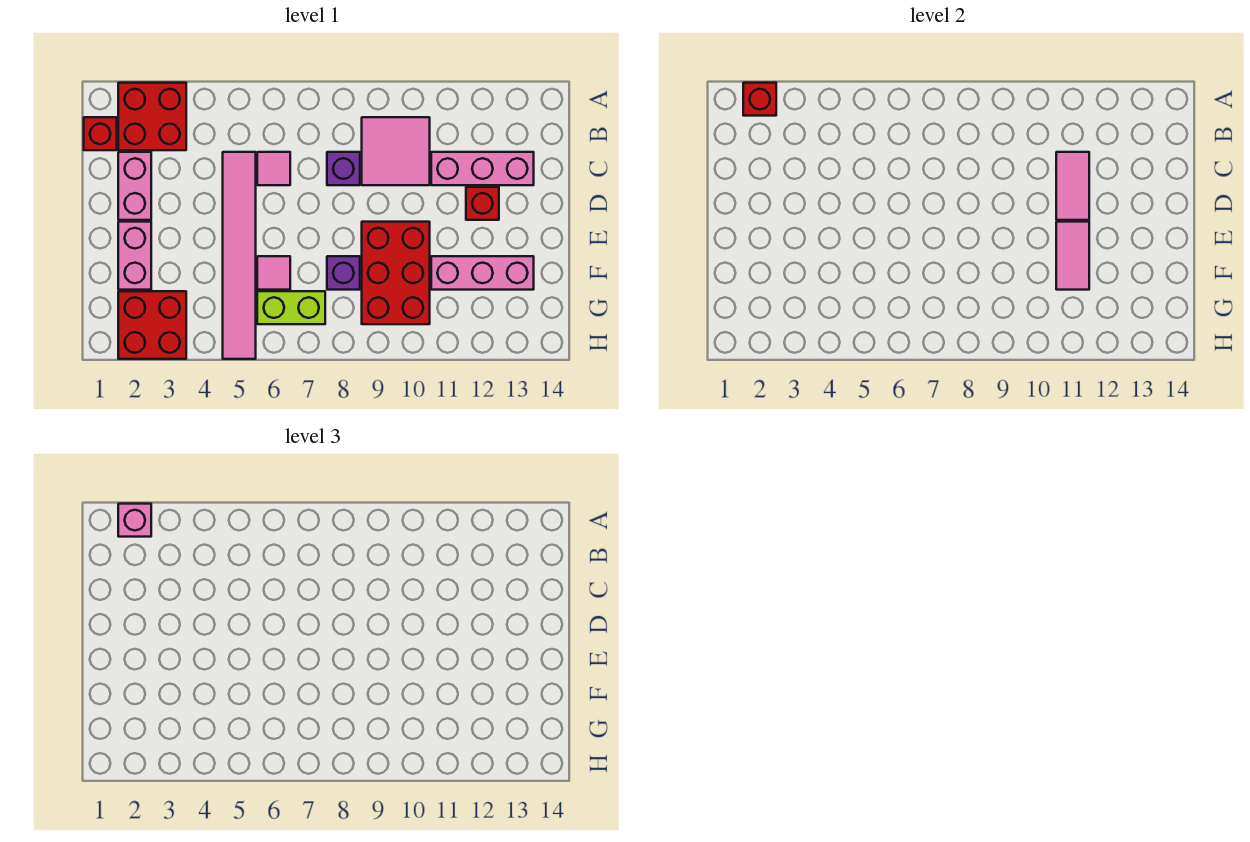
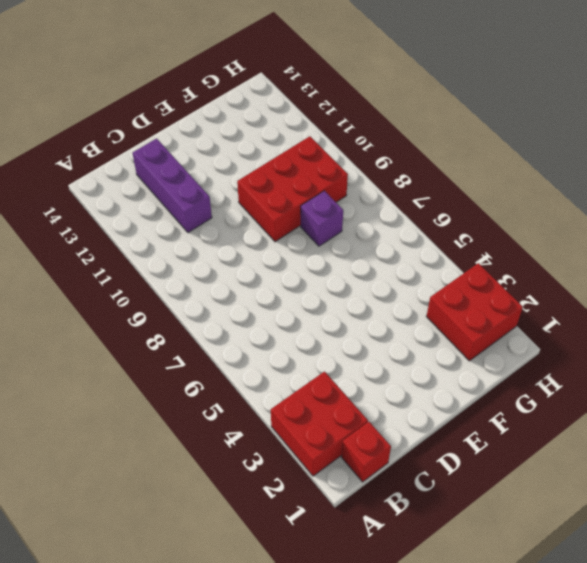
purple 1x3 brick [133,138,212,233] -> pink 1x3 brick [431,152,534,185]
none -> pink 2x2 tile [362,117,430,185]
none -> pink 1x2 brick [118,152,151,220]
none -> pink 1x6 tile [223,152,256,359]

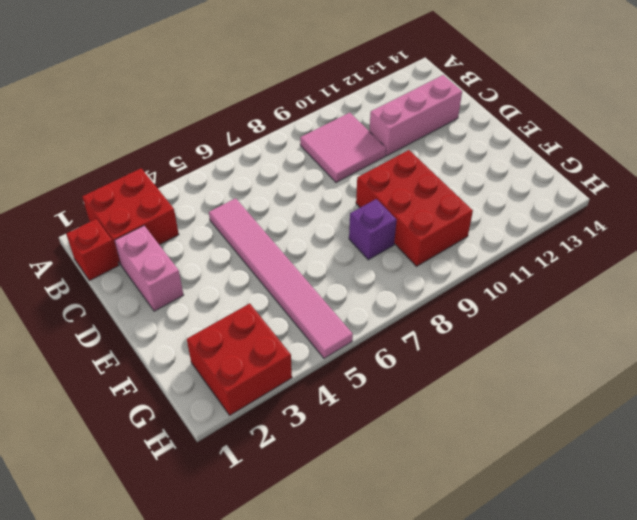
none -> pink 1x1 tile [257,152,290,185]
none -> purple 1x1 brick [327,152,360,185]
none -> red 1x1 brick [466,187,499,220]

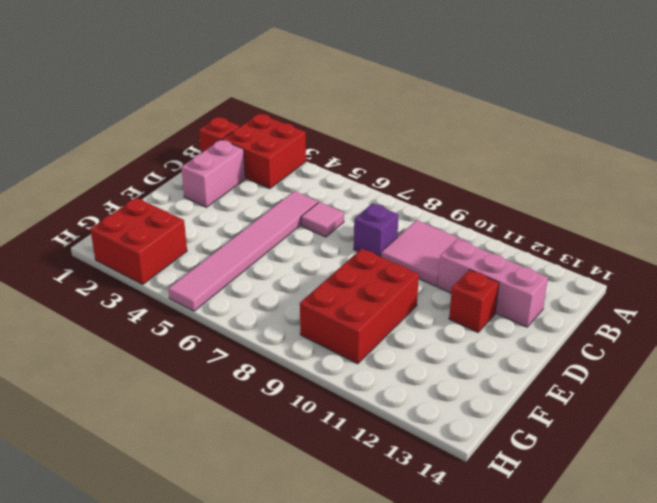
none -> pink 1x2 brick [118,222,151,290]
none -> pink 1x1 tile [257,256,290,290]
none -> purple 1x1 brick [327,256,360,290]

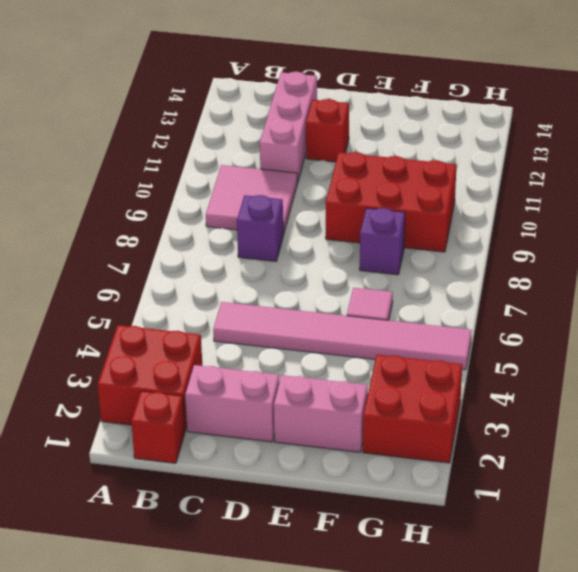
none -> pink 1x1 tile [257,152,290,185]
none -> pink 1x3 brick [431,256,534,290]
none -> lime 1x2 brick [257,291,325,324]

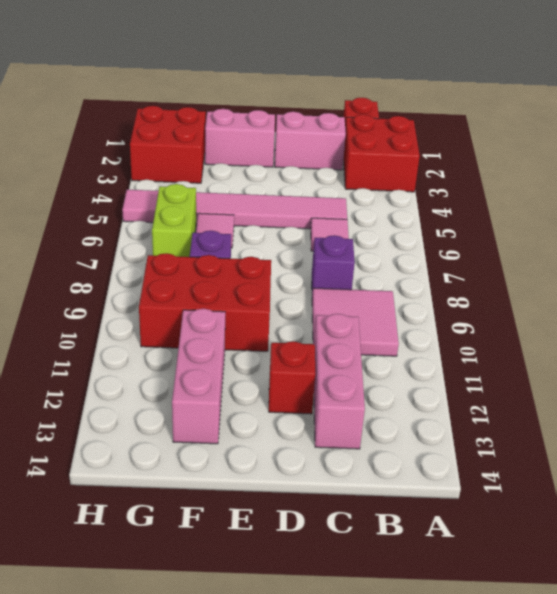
none -> red 1x1 brick [743,83,776,116]
none -> pink 1x2 tile [1056,152,1089,220]
none -> pink 1x2 tile [1056,222,1089,290]

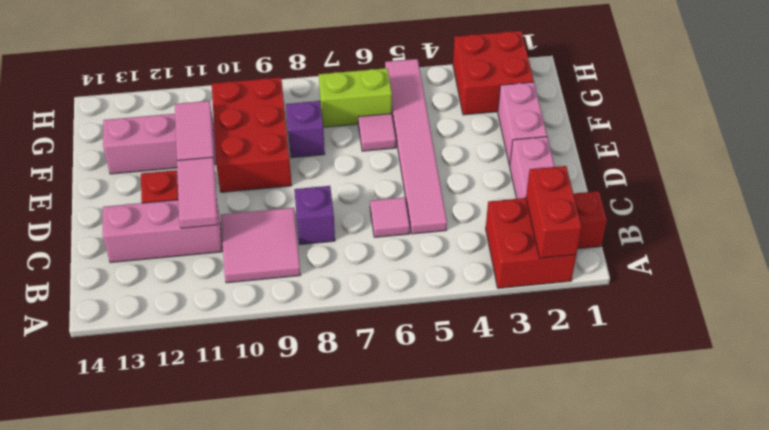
red 1x2 brick [526,166,582,258] -> red 1x1 brick [743,83,776,116]
none -> pink 1x1 brick [118,504,151,537]

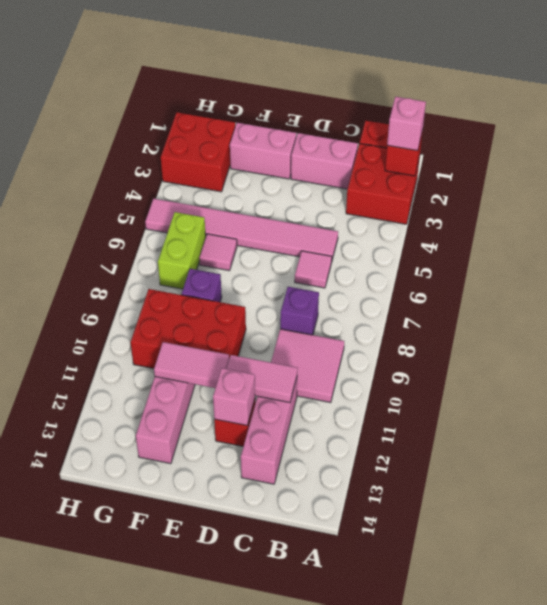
pink 1x1 brick [213,368,255,425] -> none

